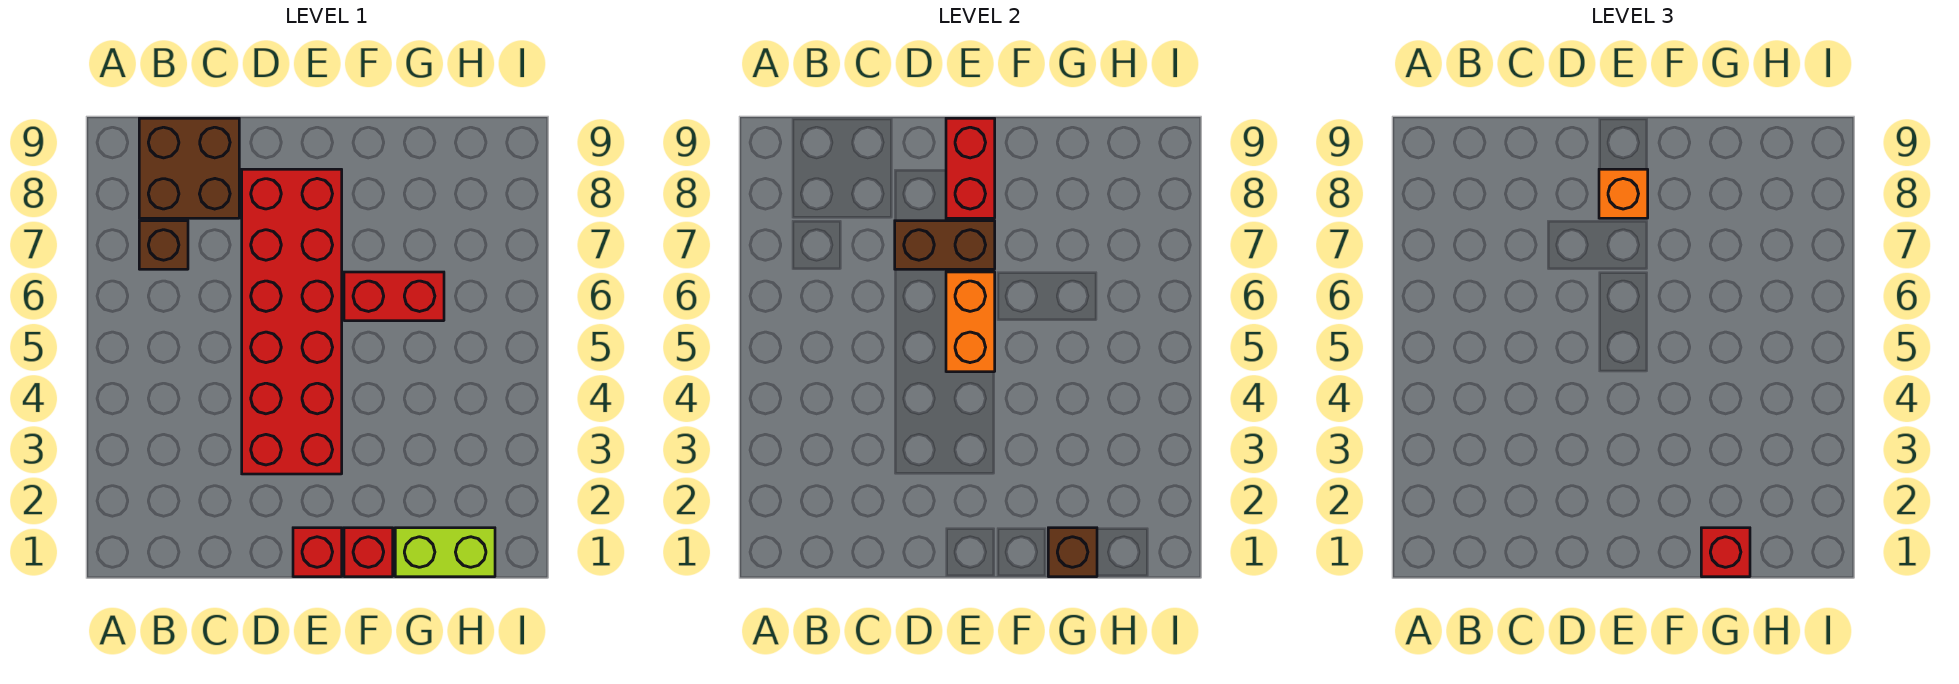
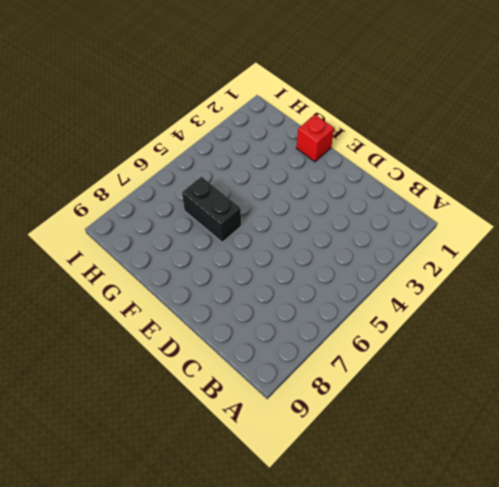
black 1x2 brick [182,177,241,242] -> red 1x2 brick [344,272,444,321]
none -> brown 1x1 brick [139,221,188,269]
none -> brown 2x2 brick [139,118,239,218]
none -> red 2x6 brick [242,169,342,474]

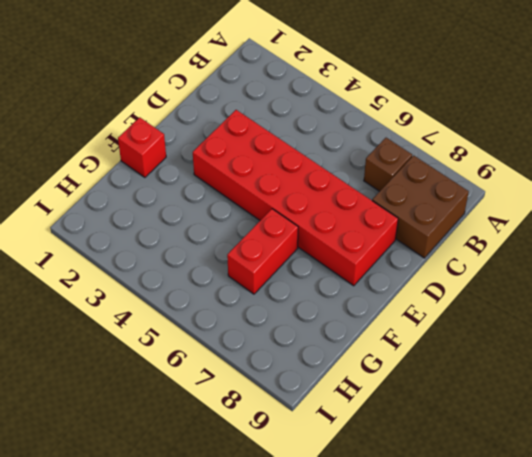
none -> red 1x1 brick [293,528,342,577]
none -> lime 1x2 brick [395,528,495,577]
none -> brown 1x2 brick [895,221,995,269]

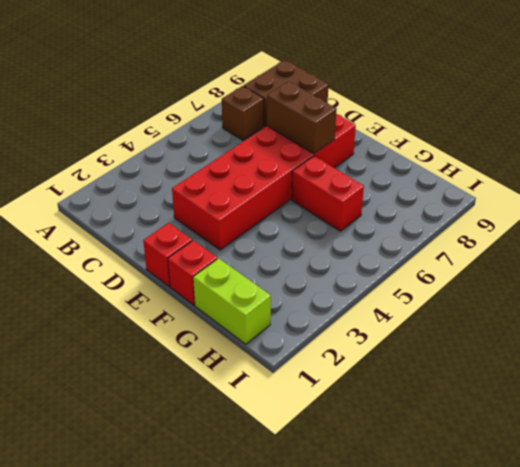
none -> orange 1x2 brick [946,272,995,372]
none -> red 1x2 brick [946,118,995,218]
none -> brown 1x1 brick [1048,528,1097,577]

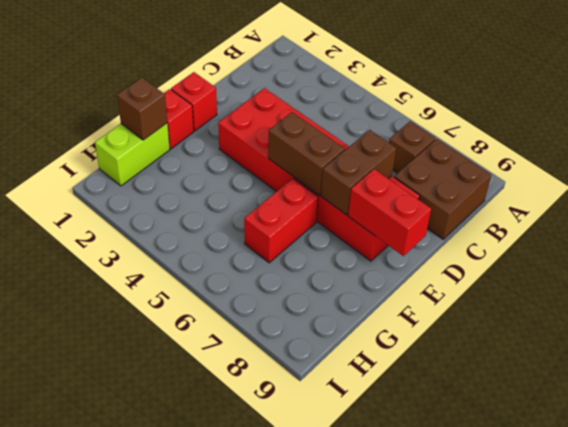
brown 1x2 brick [268,112,345,195] -> orange 1x2 brick [946,272,995,372]
none -> orange 1x1 brick [1599,169,1648,218]
none -> red 1x1 brick [1701,528,1750,577]

